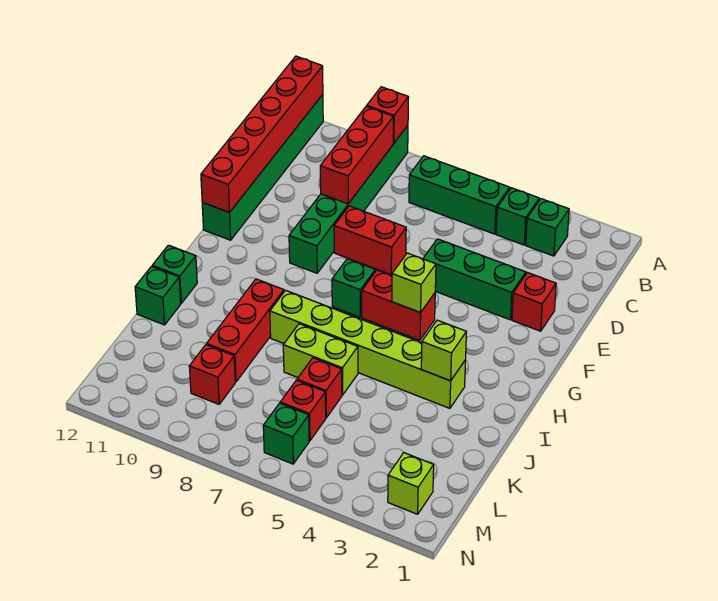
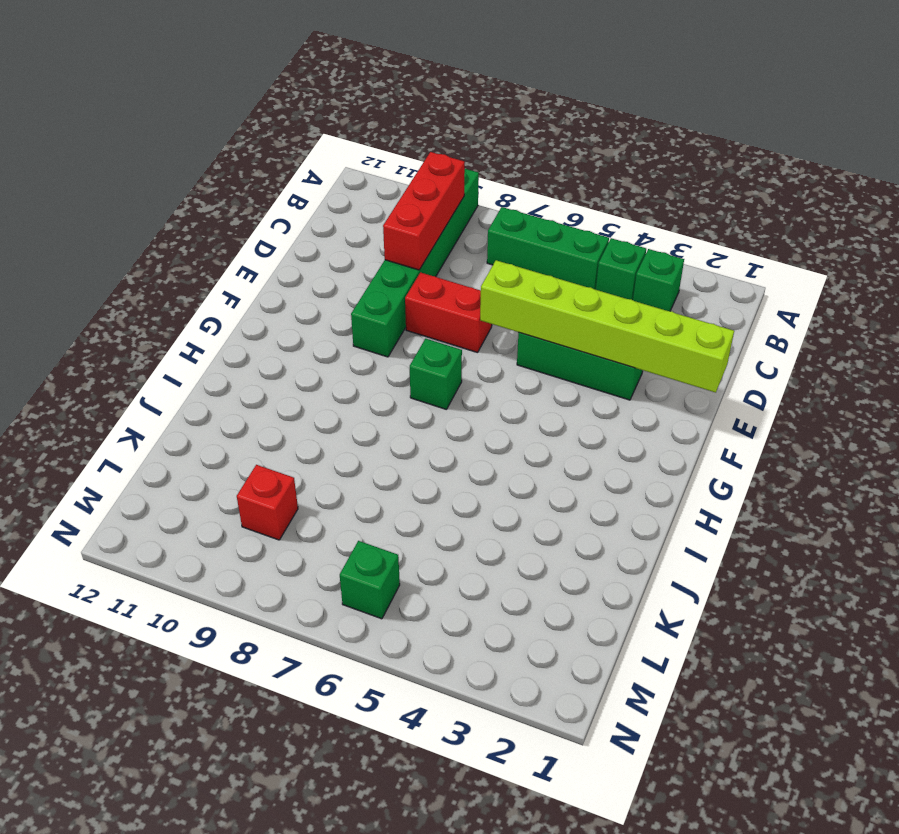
lime 1x6 brick [480,260,734,393] -> lime 1x6 brick moved to [270,290,466,408]
none -> green 1x6 brick [202,94,323,240]
none -> red 1x1 brick [512,273,556,331]
none -> red 1x2 brick [362,270,435,340]

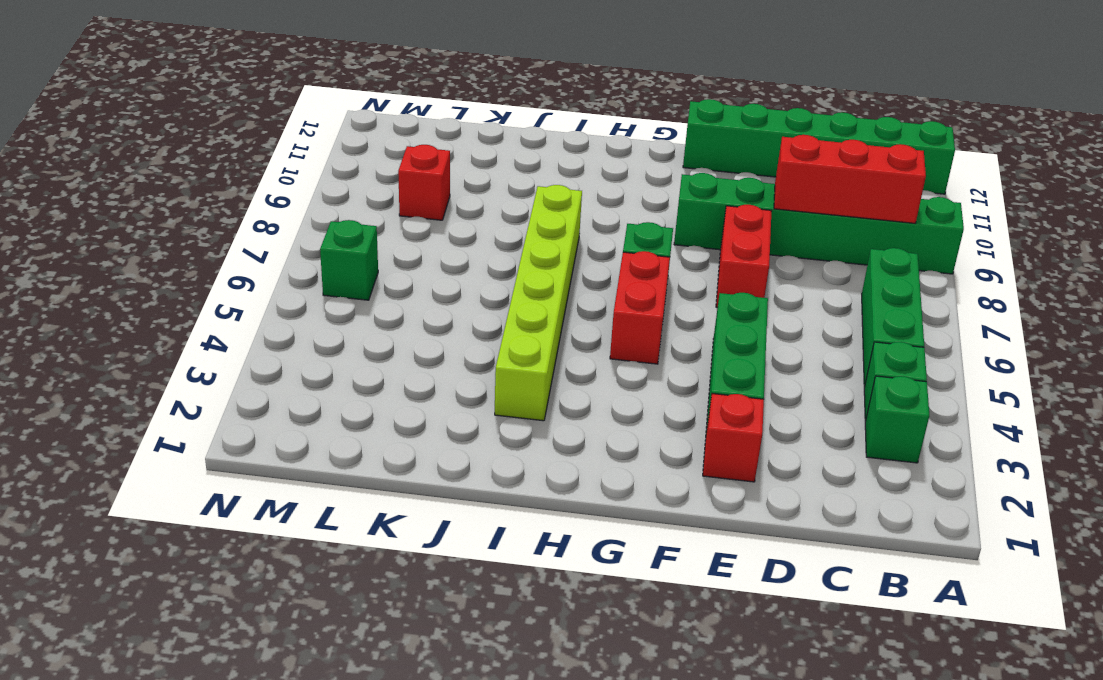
none -> red 1x3 brick [207,279,284,382]
none -> green 1x1 brick [152,245,197,303]
none -> lime 1x2 brick [283,324,358,395]

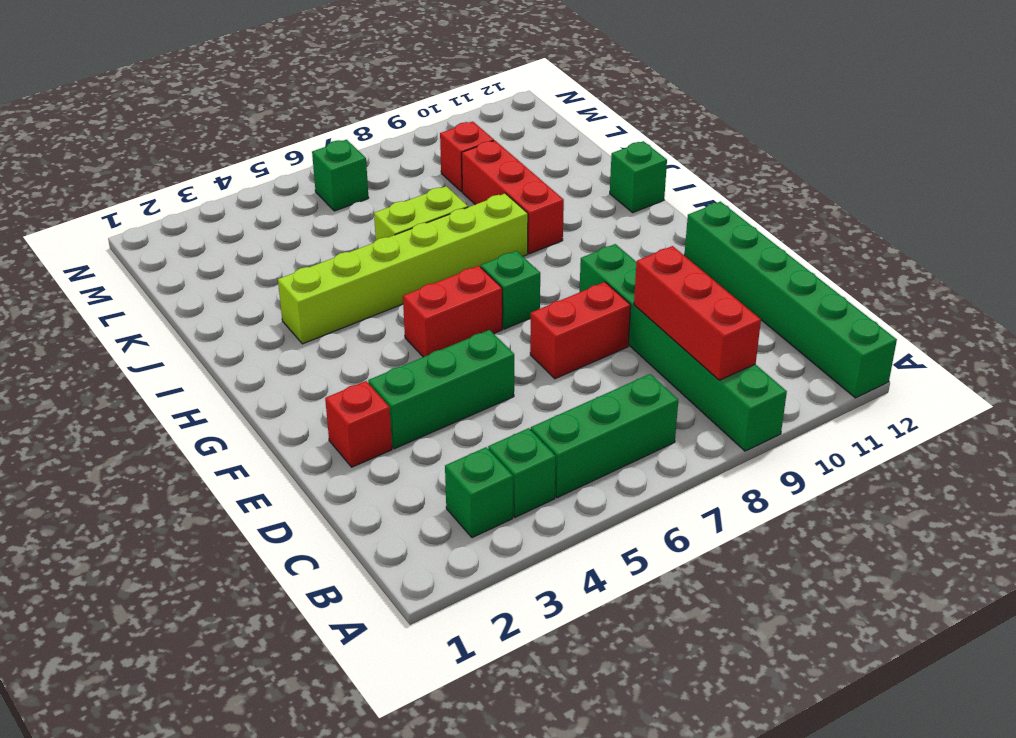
none -> green 1x1 brick [135,266,181,325]
none -> red 1x1 brick [297,358,342,418]
none -> red 1x1 brick [280,380,326,441]

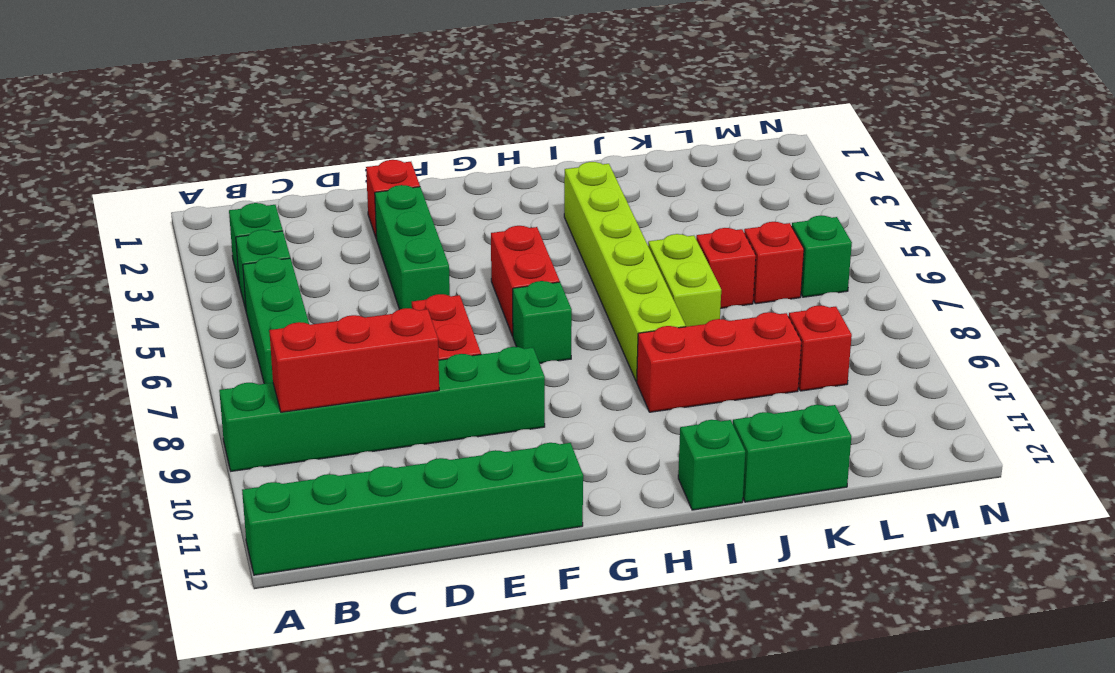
green 1x2 brick [733,405,851,502] -> green 1x1 brick [135,266,181,325]
none -> lime 1x1 brick [388,453,434,514]
none -> red 1x1 brick [367,87,409,143]
none -> red 1x6 brick [201,56,323,213]

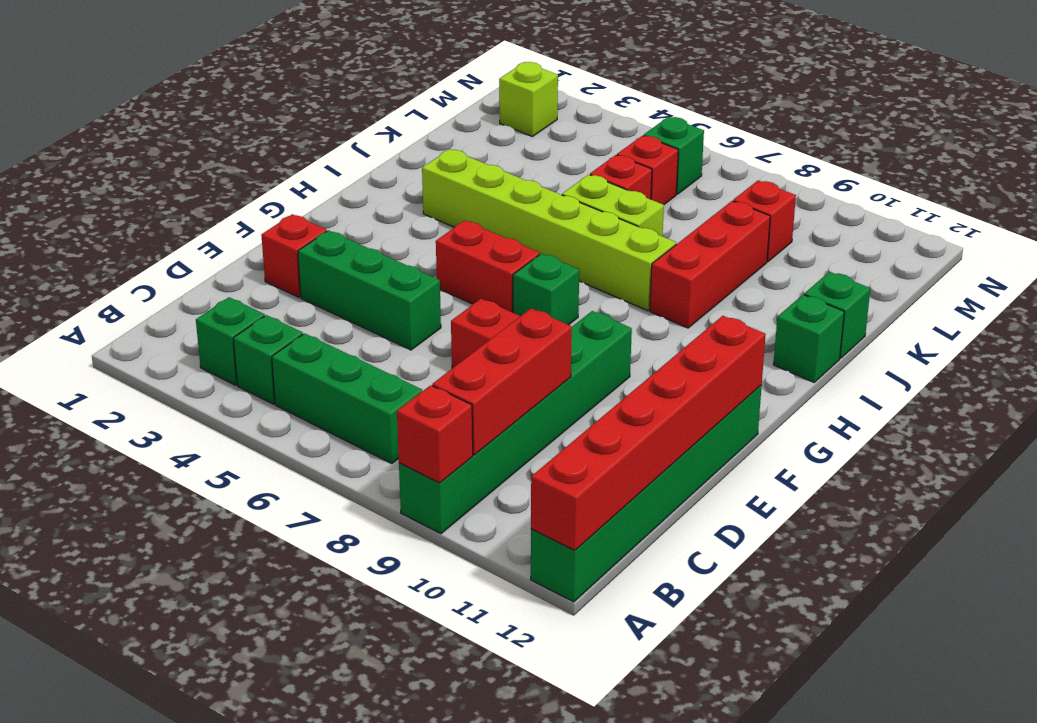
none -> lime 1x1 brick [392,253,436,313]
none -> lime 1x1 brick [421,320,466,381]

